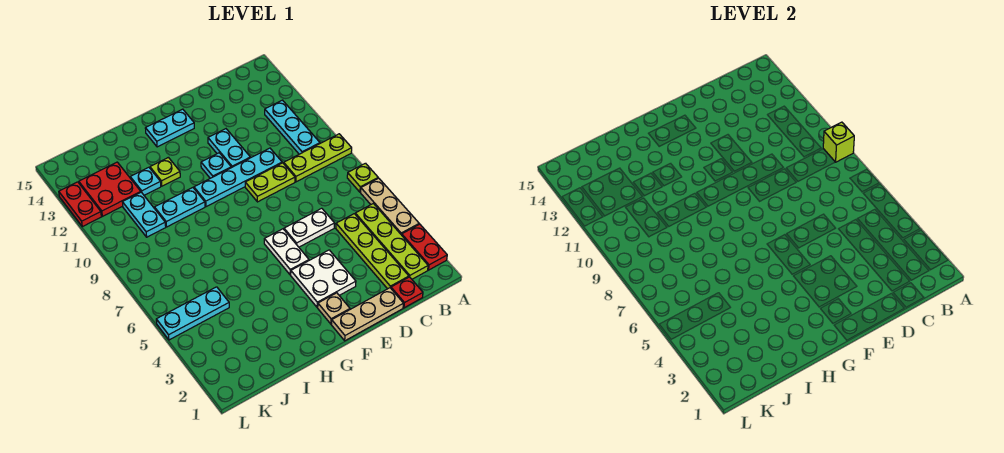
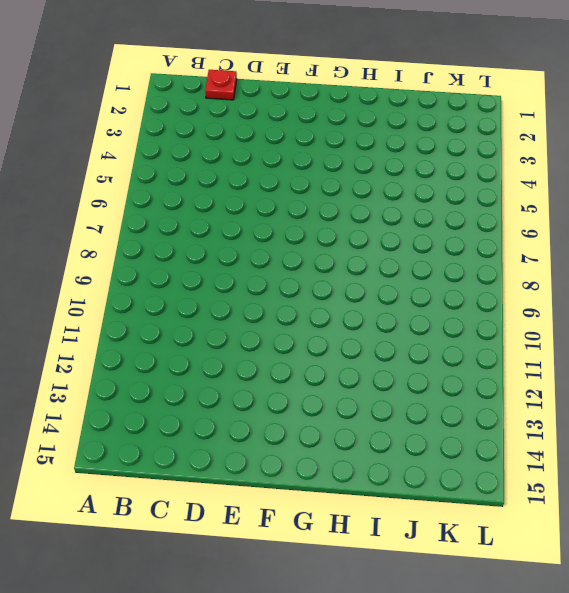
none -> red 1x2 plate [402,224,447,270]
none -> tan 1x3 plate [361,178,419,235]
none -> lime 1x1 plate [347,163,378,192]

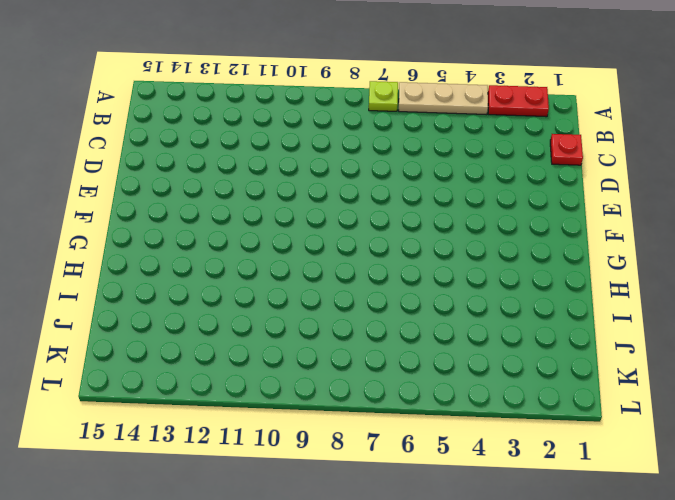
none -> lime 1x3 plate [284,134,352,182]
none -> lime 1x4 plate [355,204,428,279]
none -> cyan 1x3 plate [265,100,320,154]

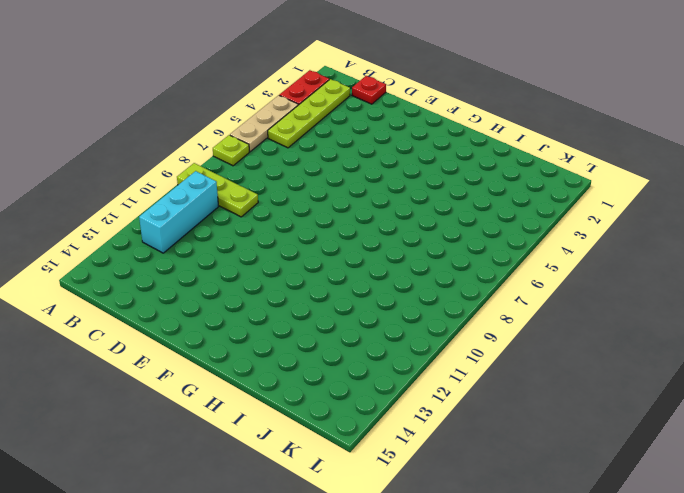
cyan 1x3 brick [139,171,219,253] -> cyan 1x3 plate [265,100,320,154]
none -> lime 1x4 plate [336,214,409,289]
none -> tan 1x3 plate [331,288,404,341]
none -> white 1x2 plate [284,208,335,247]

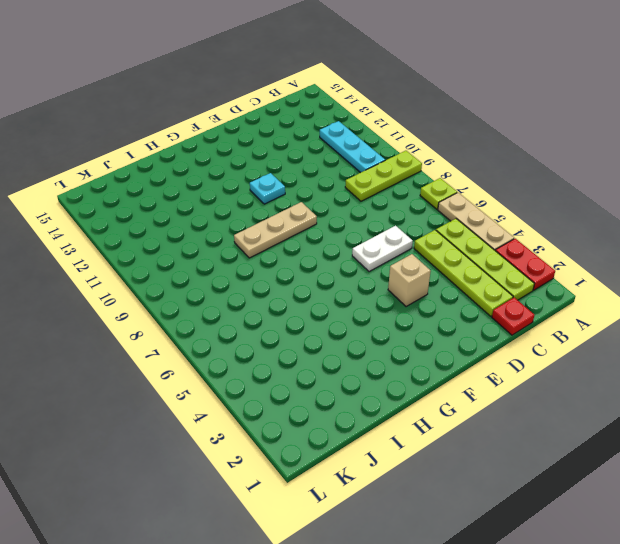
tan 1x1 brick [388,254,431,307] -> white 2x2 plate [291,250,356,307]
tan 1x3 plate [234,202,317,258] -> tan 1x3 plate moved to [331,288,404,341]
none -> lime 1x2 plate [245,163,295,202]
none -> cyan 1x4 plate [194,148,282,207]
none -> cyan 1x2 plate [208,129,250,168]

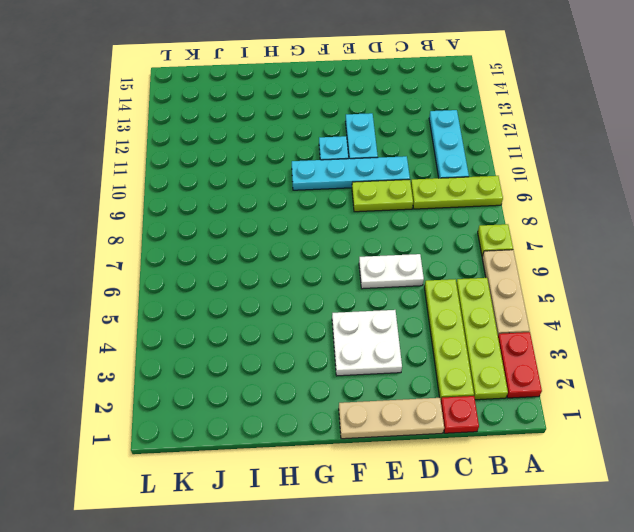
none -> tan 1x1 plate [318,293,350,324]
none -> white 1x2 plate [264,229,309,275]
none -> cyan 1x2 plate [145,109,194,147]

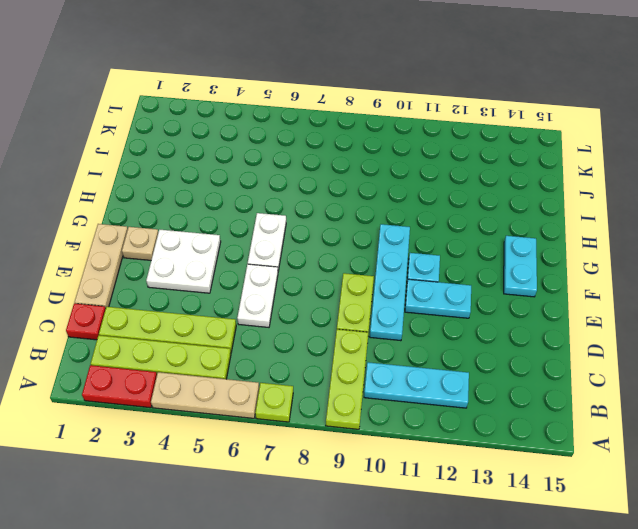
white 1x2 plate [248,213,286,271] -> white 1x2 plate turned to [264,229,309,275]
none -> cyan 1x2 plate [155,188,205,227]
none -> lime 1x1 plate [150,157,180,186]
none -> cyan 1x1 plate [130,167,161,195]

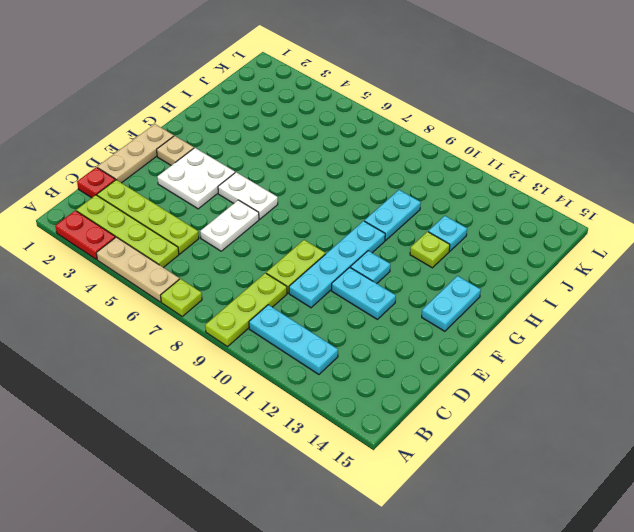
none -> cyan 1x3 plate [156,287,229,340]
none -> cyan 1x2 plate [123,192,166,237]
none -> red 2x2 plate [79,162,141,216]

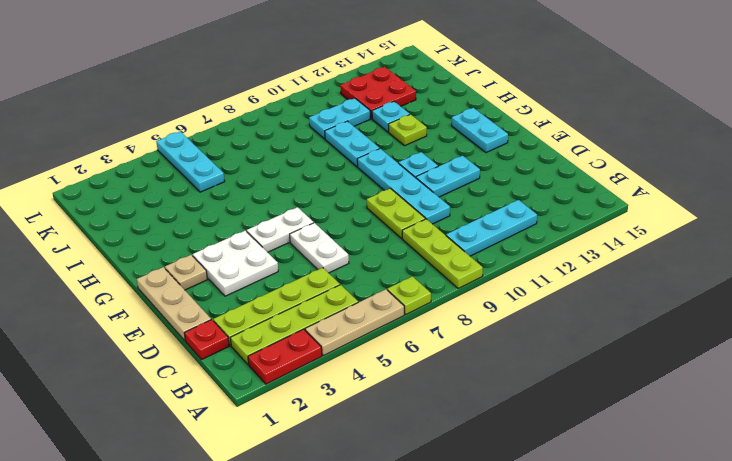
none -> red 1x2 plate [59,182,101,227]
none -> lime 1x1 brick [823,122,854,162]

